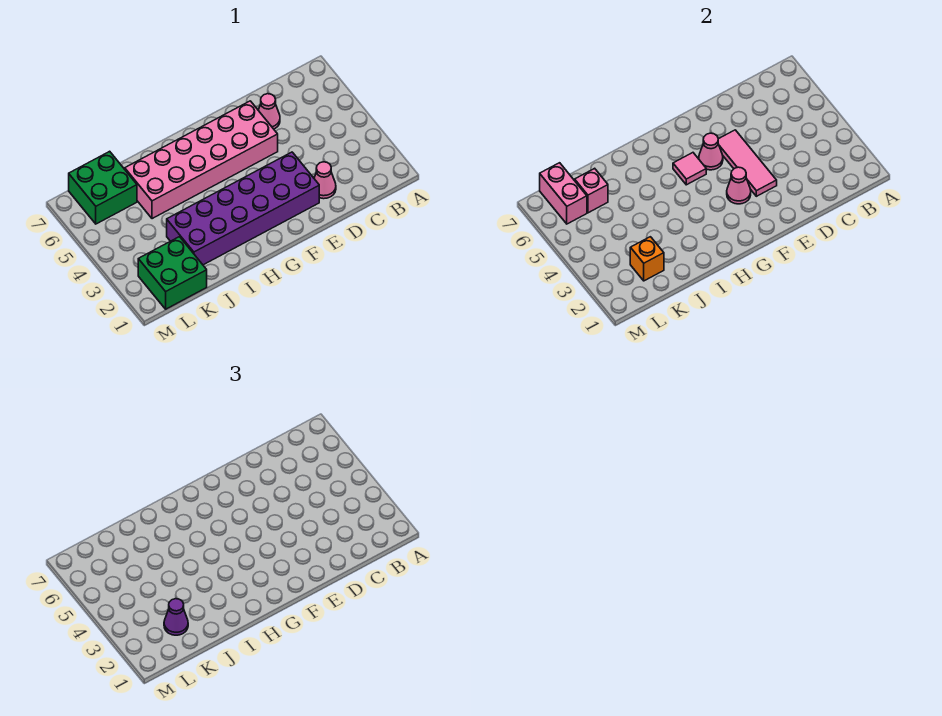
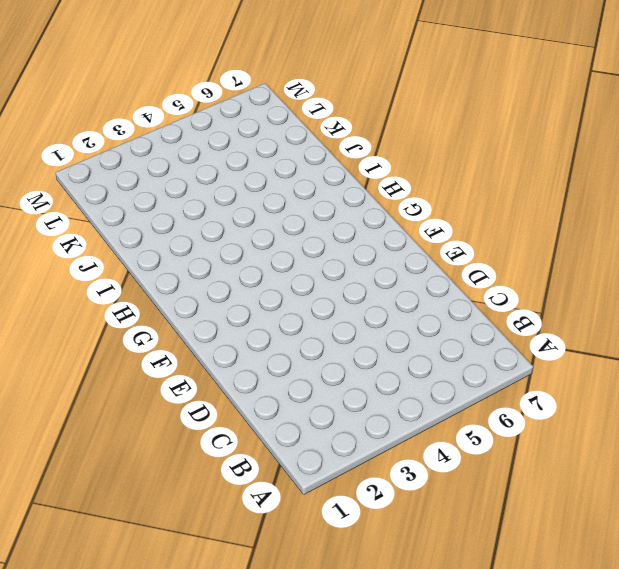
none -> pink 1x1 cone [314,162,336,199]
none -> pink 1x1 cone [258,94,280,129]
none -> purple 2x6 brick [167,152,319,265]

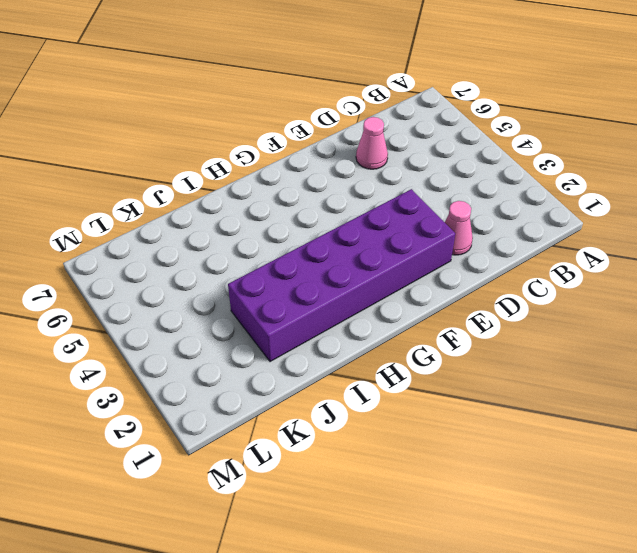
none -> pink 2x6 brick [125,101,278,219]
none -> green 2x2 brick [138,237,207,309]
none -> green 2x2 brick [69,151,137,224]

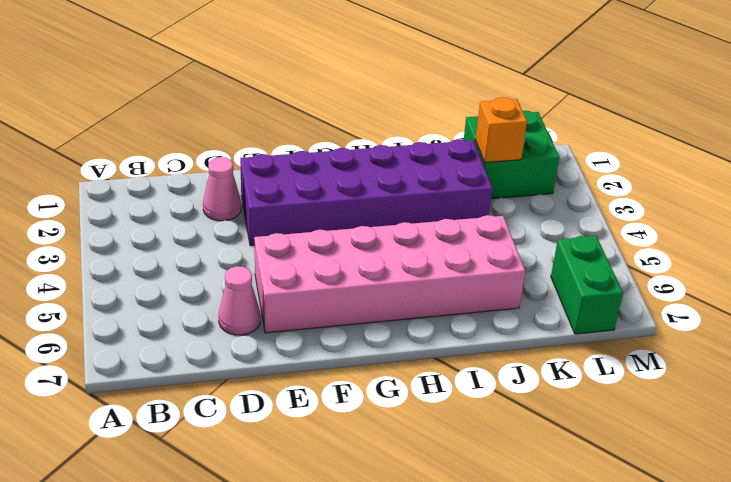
green 1x2 brick [551,236,623,334] -> green 2x2 brick [69,151,137,224]
none -> pink 1x3 tile [718,130,777,196]
none -> pink 1x1 cone [727,167,751,204]
none -> pink 1x1 cone [699,133,723,170]

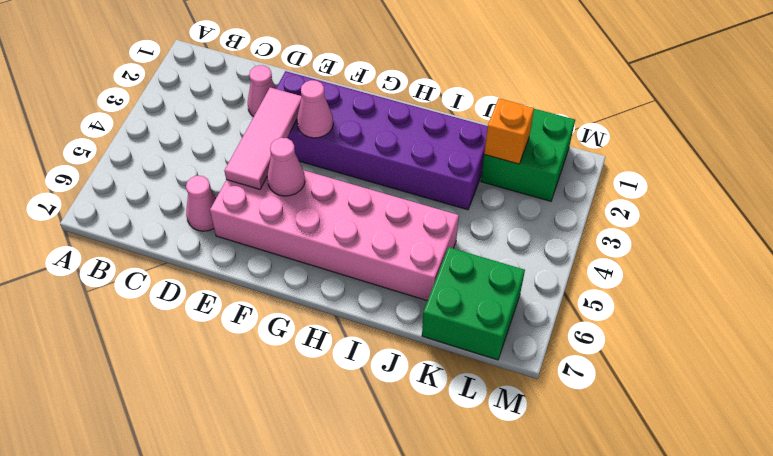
none -> pink 1x1 tile [673,153,706,185]
none -> pink 1x1 brick [575,168,608,213]
none -> pink 1x2 brick [540,163,587,224]

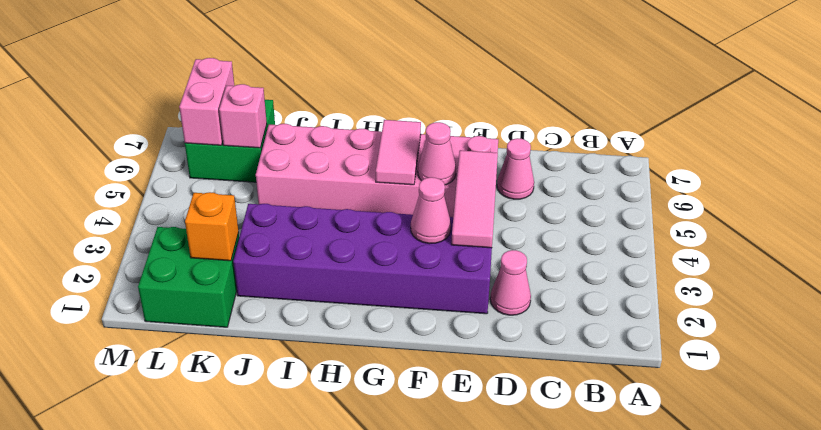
pink 1x2 tile [376,120,421,185] -> pink 1x1 tile [673,153,706,185]
none -> purple 1x1 cone [164,599,188,635]

